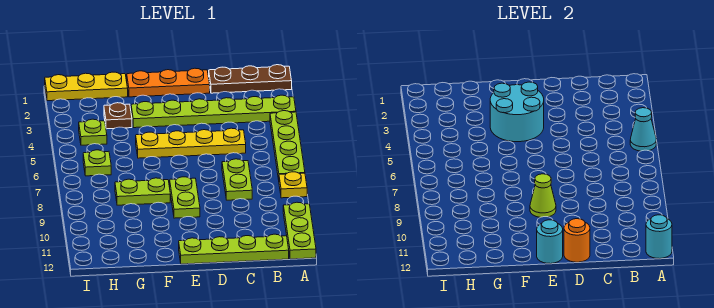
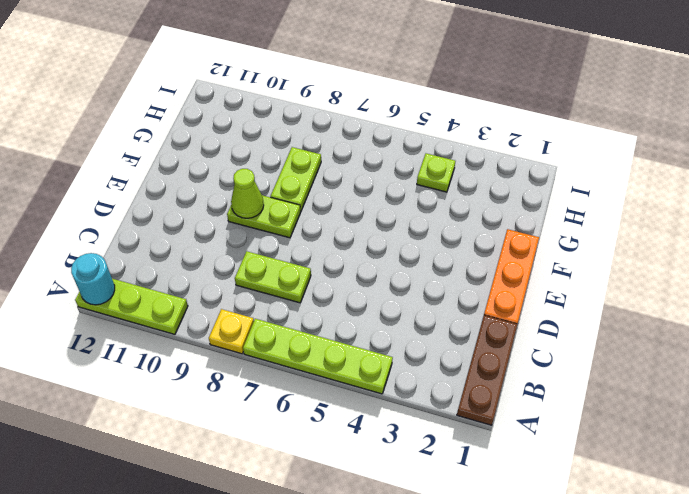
none -> lime 1x6 plate [131,95,296,128]
none -> lime 1x4 plate [179,234,289,264]
none -> yellow 1x4 plate [136,128,246,158]

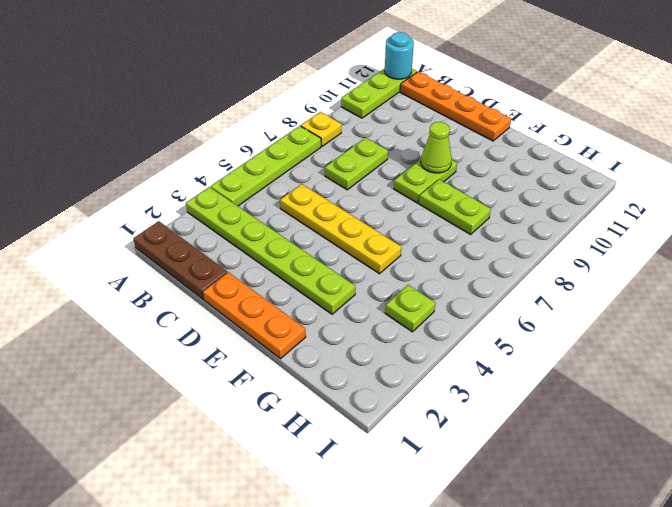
orange 1x4 plate [400,72,511,141] -> lime 1x4 plate [179,234,289,264]
none -> yellow 1x3 plate [45,72,128,101]
none -> brown 1x1 plate [104,103,132,129]
none -> lime 1x1 plate [83,150,111,176]

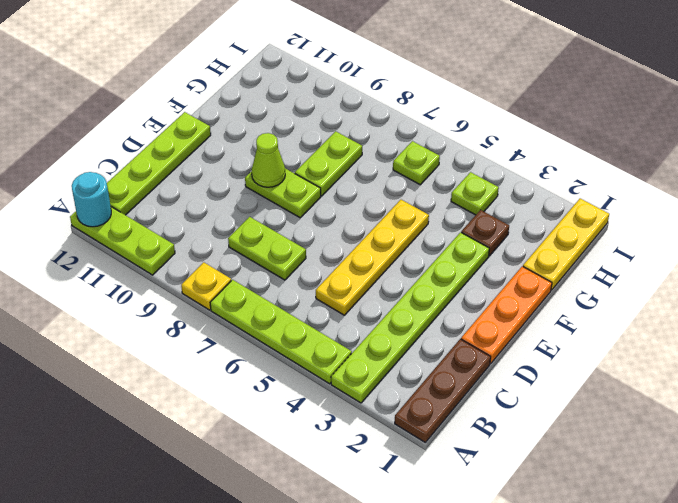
none -> cyan 1x1 cone [630,108,656,151]
none -> orange 1x1 round brick [564,219,590,262]
none -> cyan 2x2 round brick [490,82,544,142]

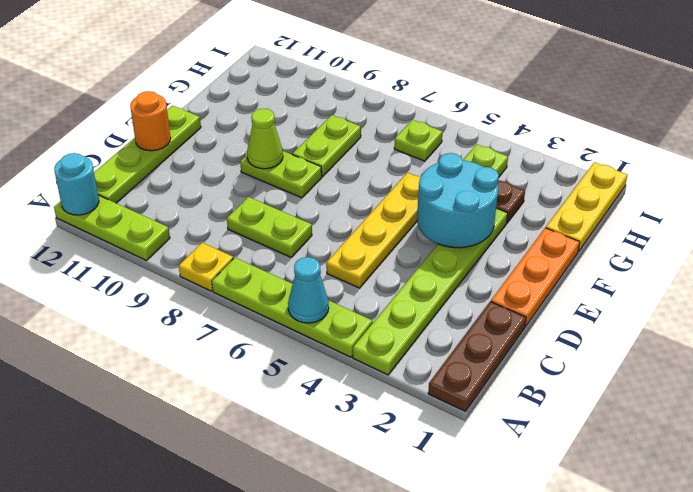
none -> cyan 1x1 round brick [537,220,563,264]

